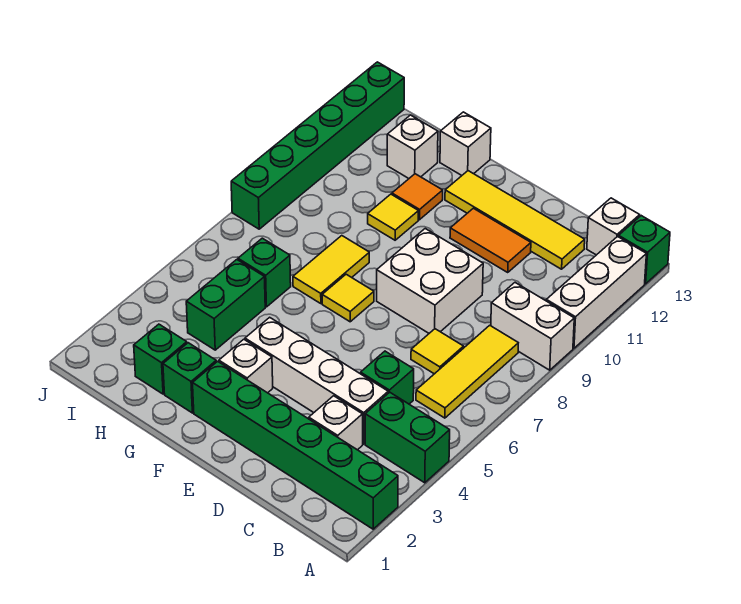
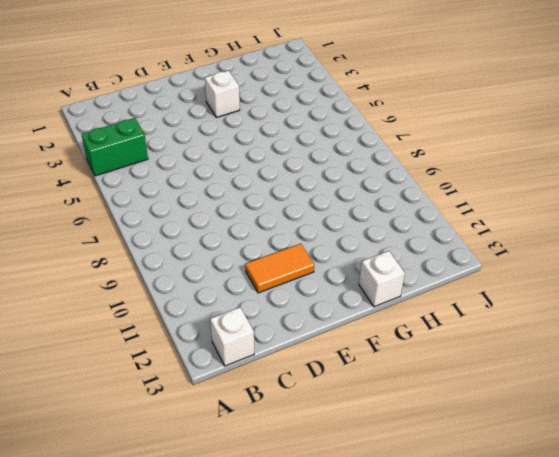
none -> green 1x6 brick [193,361,398,529]
none -> white 1x2 brick [491,283,574,370]
none -> white 1x3 brick [546,237,646,348]

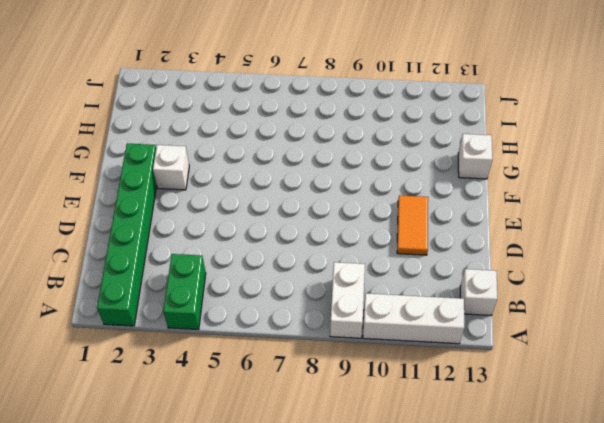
none -> green 1x1 brick [619,216,670,284]
none -> yellow 1x3 tile [416,325,518,418]
none -> white 1x1 brick [309,396,363,450]

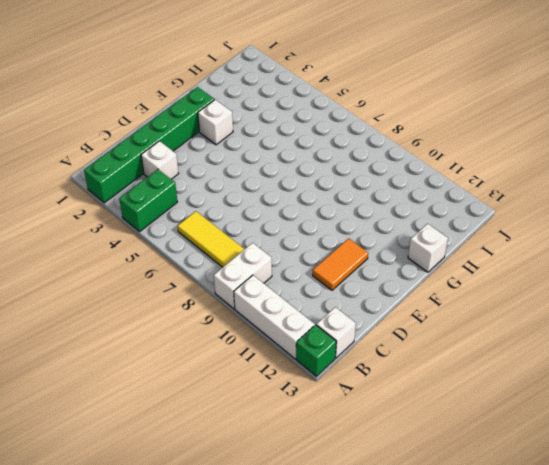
none -> white 1x4 brick [245,317,388,444]
none -> green 1x1 brick [361,351,414,404]
none -> yellow 1x1 tile [411,329,464,374]

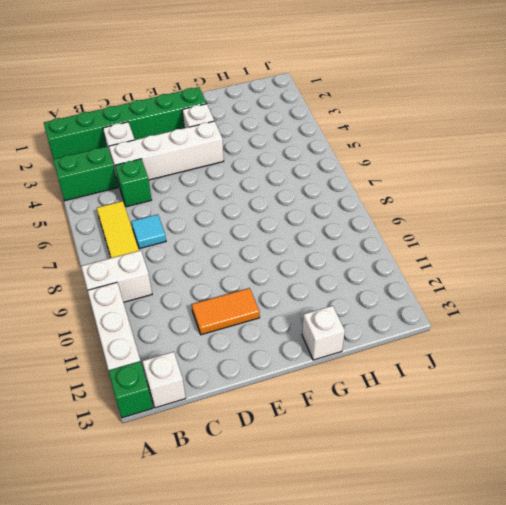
cyan 1x1 tile [131,214,166,249] -> yellow 1x1 tile [411,329,464,374]
none -> yellow 1x4 tile [445,171,585,269]
none -> white 2x2 brick [377,229,483,333]
none -> yellow 1x1 tile [322,274,374,322]

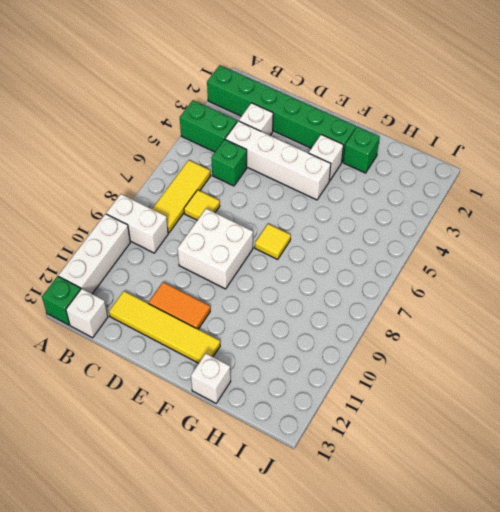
none -> yellow 1x2 tile [293,236,369,304]
none -> yellow 1x1 tile [368,194,418,240]
none -> orange 1x1 tile [392,174,443,220]

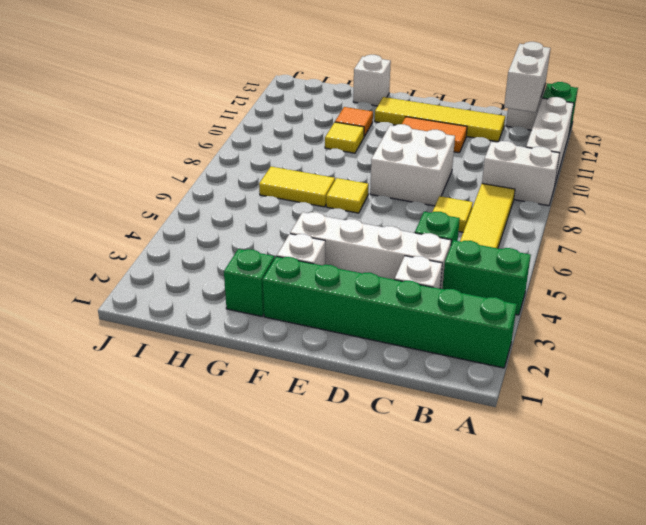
white 1x2 brick [504,42,550,112] -> none
yellow 1x2 tile [259,167,335,207] -> yellow 1x2 tile turned to [293,236,369,304]
none -> green 1x1 brick [134,324,187,394]
none -> green 1x2 brick [186,260,265,350]
none -> green 1x1 brick [238,238,291,307]

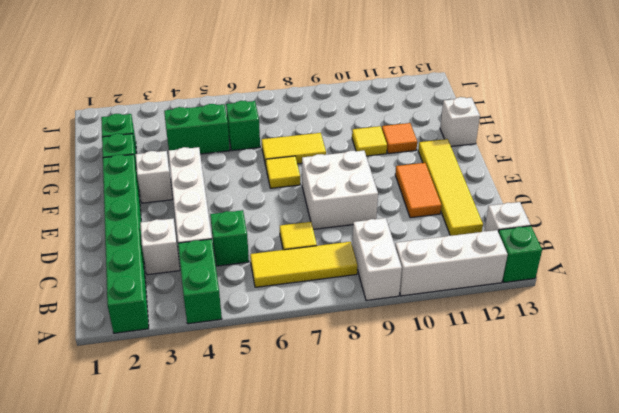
none -> white 1x1 brick [387,115,438,178]
none -> green 1x6 brick [231,62,404,229]

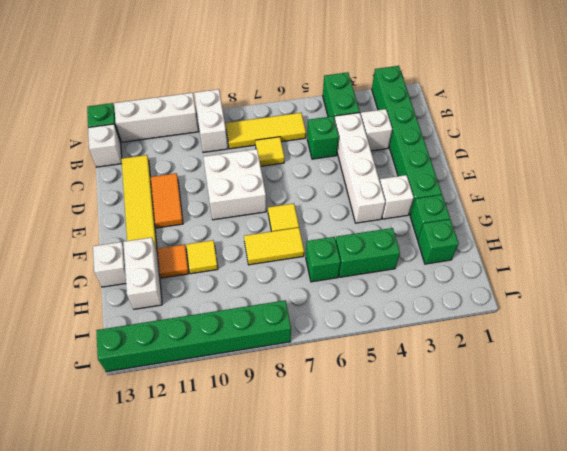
white 1x2 brick [123,237,162,309] -> white 1x1 brick [387,115,438,178]

